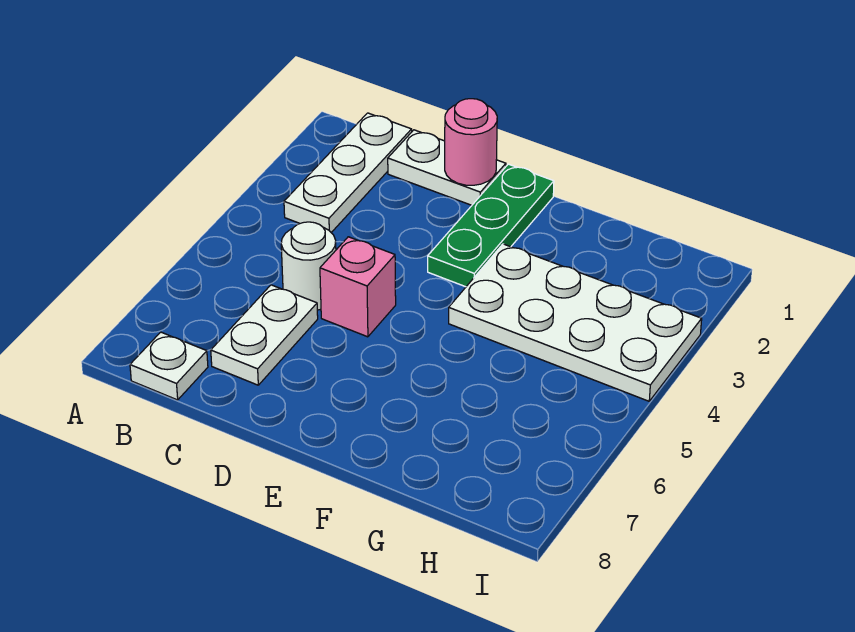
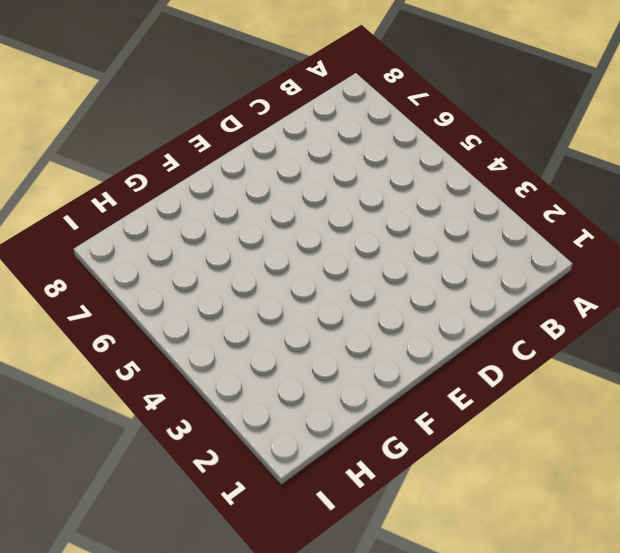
none -> white 1x3 plate [284,113,412,233]
none -> white 1x1 plate [130,332,208,400]

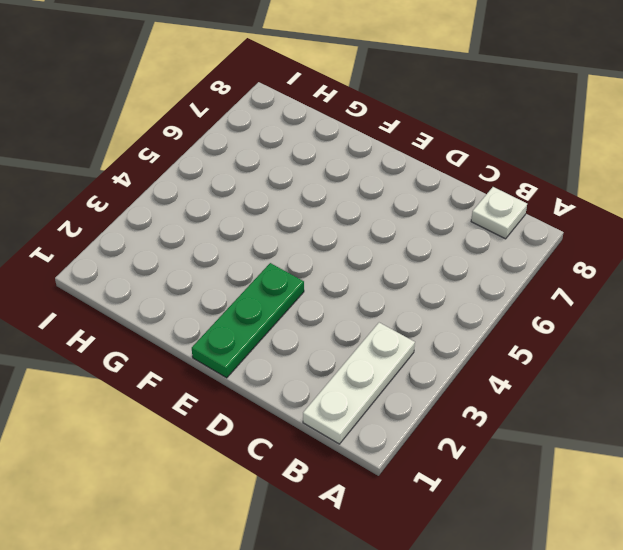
none -> white 1x2 plate [388,130,506,205]
none -> white 1x1 round brick [281,222,336,310]

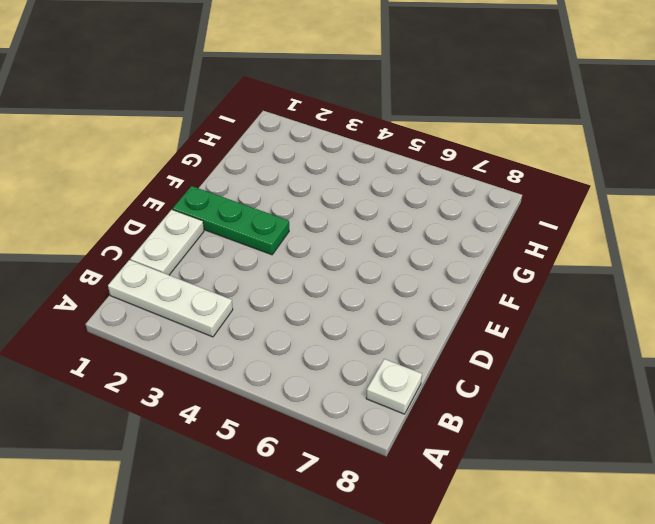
none -> white 1x1 round brick [281,222,336,310]
none -> white 1x2 plate [211,285,318,385]

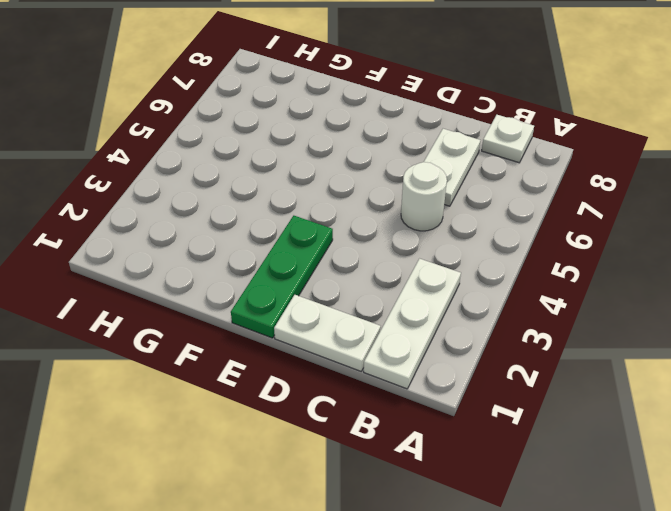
none -> pink 1x1 brick [320,237,396,337]
none -> white 2x4 plate [449,244,702,401]

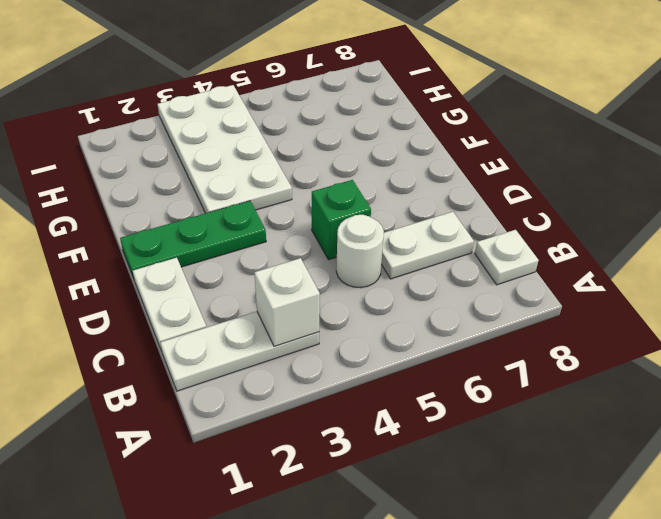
white 1x1 brick [254,258,320,347] -> none
green 1x1 brick [312,180,371,260] -> pink 1x1 brick [320,237,396,337]
none -> pink 1x1 round brick [445,99,497,185]

